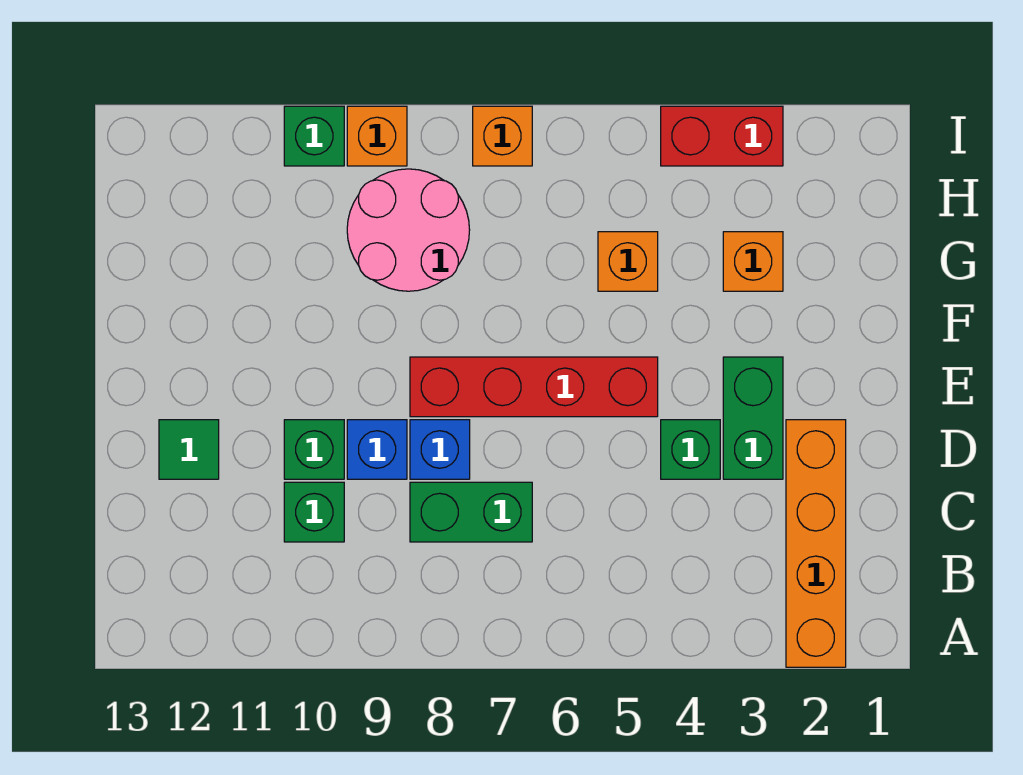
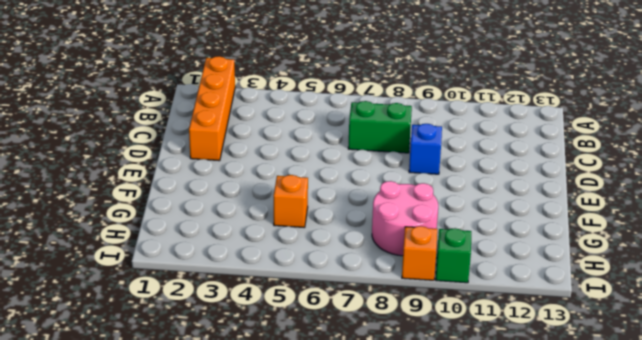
none -> green 1x1 brick [284,482,344,542]
none -> green 1x2 brick [723,357,783,479]
none -> green 1x1 brick [661,420,720,479]

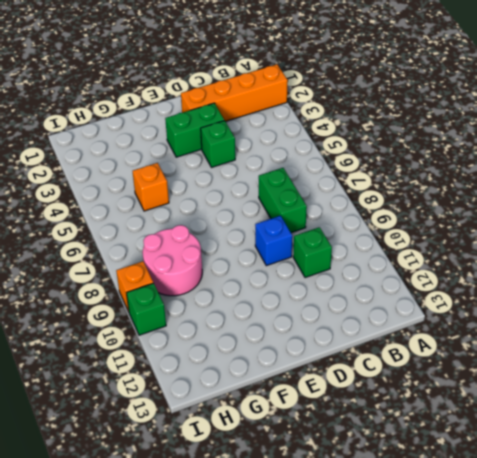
none -> blue 1x1 brick [410,420,470,479]
none -> green 1x1 brick [284,420,344,479]
none -> green 1x1 tile [159,420,219,479]

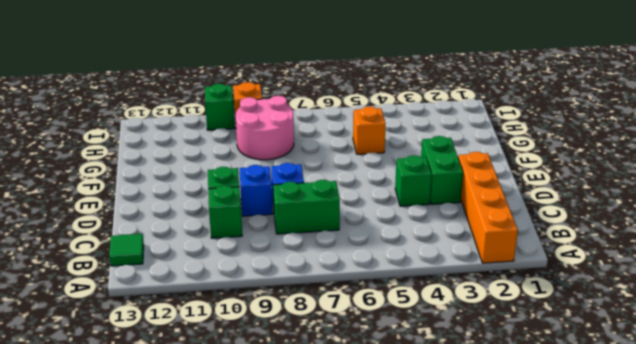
green 1x1 tile [109,234,144,266] -> green 1x1 tile moved to [159,420,219,479]
none -> red 1x4 brick [410,357,658,417]
none -> orange 1x1 brick [723,232,783,291]
none -> red 1x2 brick [661,106,783,166]

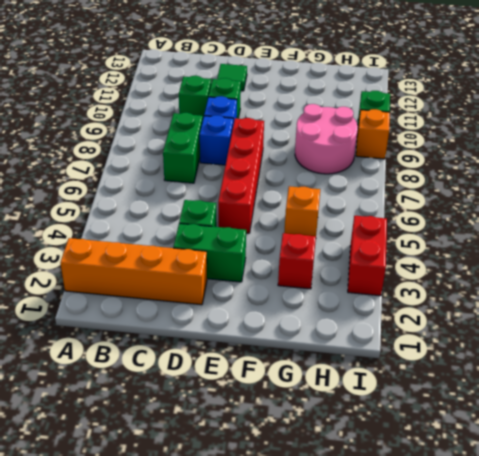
red 1x1 brick [278,233,316,289] -> orange 1x1 brick [723,232,783,291]
none -> orange 1x1 brick [473,106,532,166]

